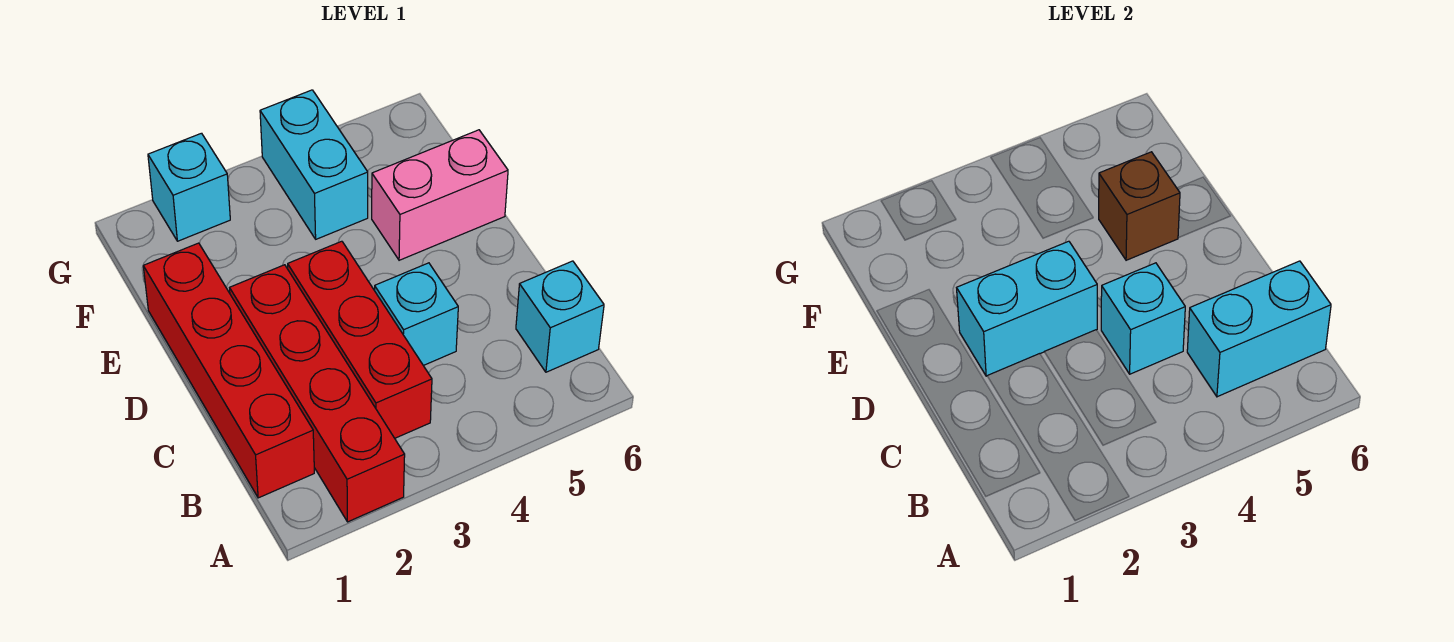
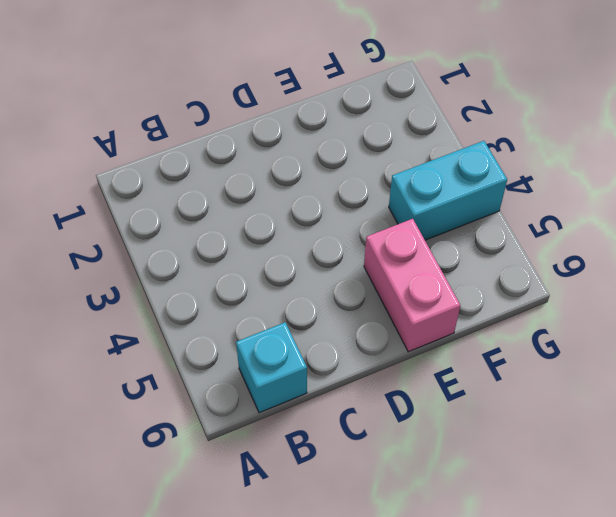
none -> red 1x4 brick [230,265,405,522]
none -> red 1x4 brick [143,243,314,498]
none -> red 1x3 brick [288,241,432,438]

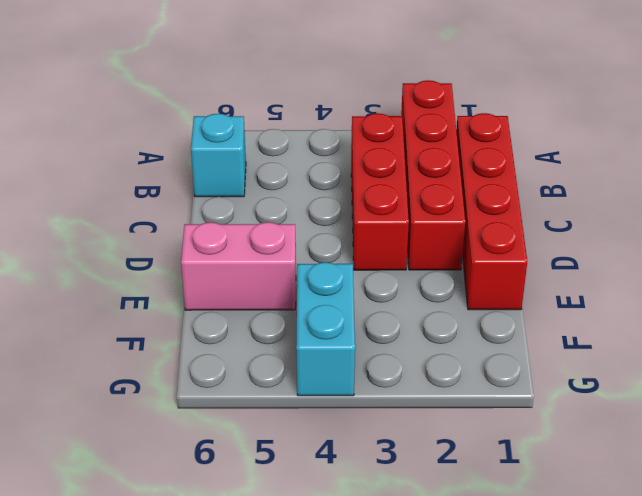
none -> cyan 1x1 brick [375,263,458,366]
none -> cyan 1x1 brick [148,133,230,241]
none -> cyan 1x2 brick [1187,261,1331,397]

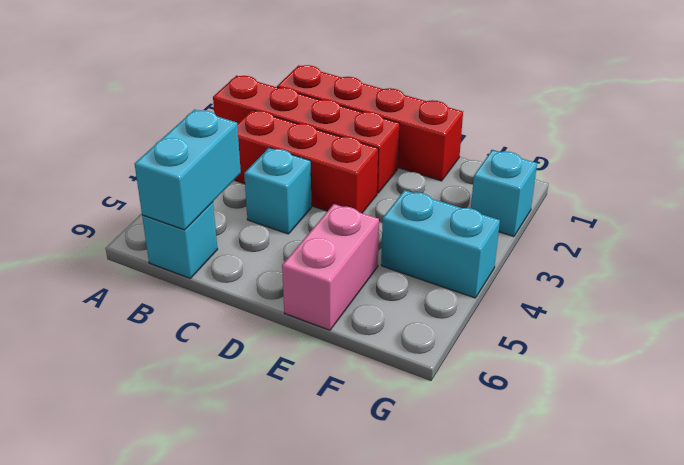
none -> cyan 1x1 brick [1101,263,1185,374]
none -> cyan 1x2 brick [957,241,1097,376]
none -> brown 1x1 brick [1099,152,1180,260]

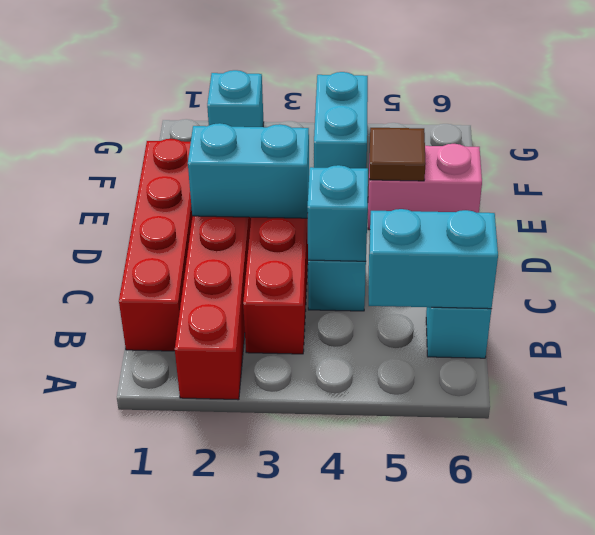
brown 1x1 tile [370,128,426,181] -> brown 1x1 brick [1099,152,1180,260]

